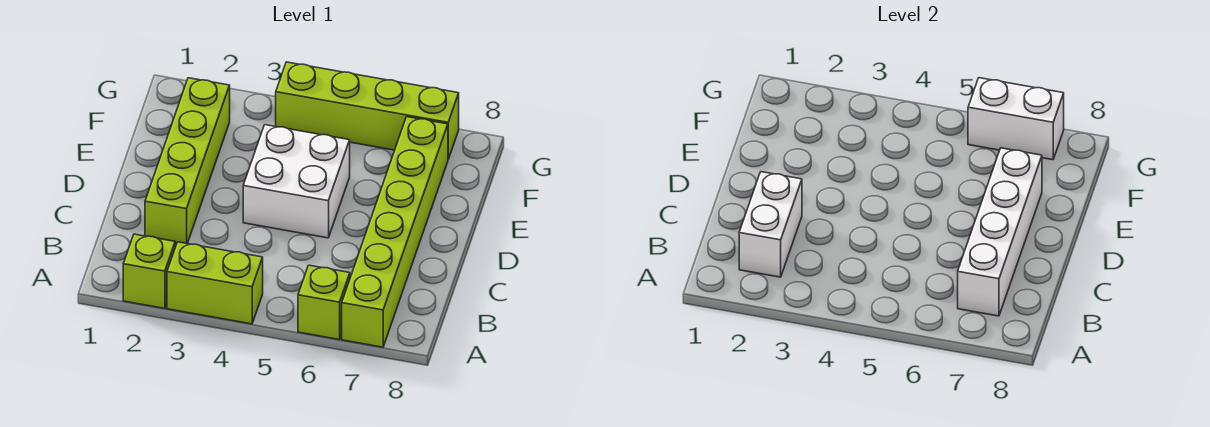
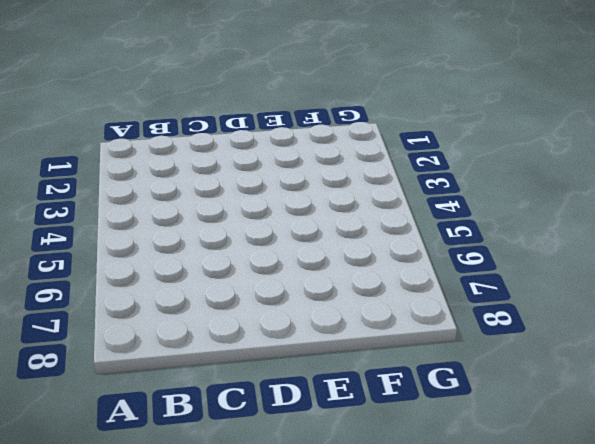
none -> lime 1x1 brick [123,234,175,308]
none -> lime 1x2 brick [167,242,263,324]

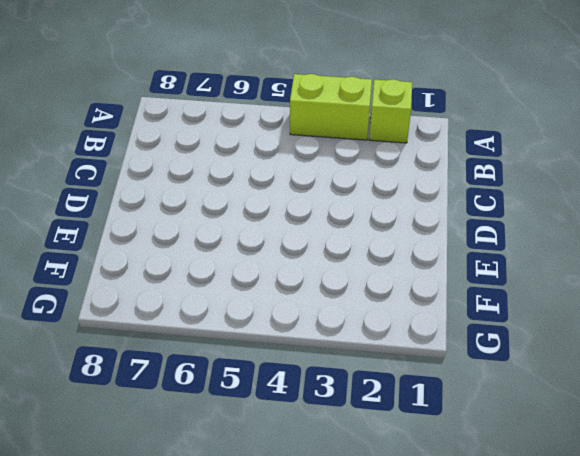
none -> lime 1x1 brick [298,265,350,339]
none -> lime 1x6 brick [342,117,448,347]

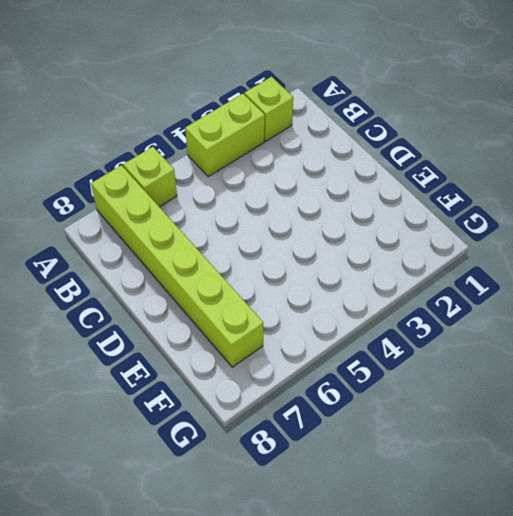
none -> lime 1x4 brick [145,78,230,244]
none -> white 2x2 brick [243,125,350,238]

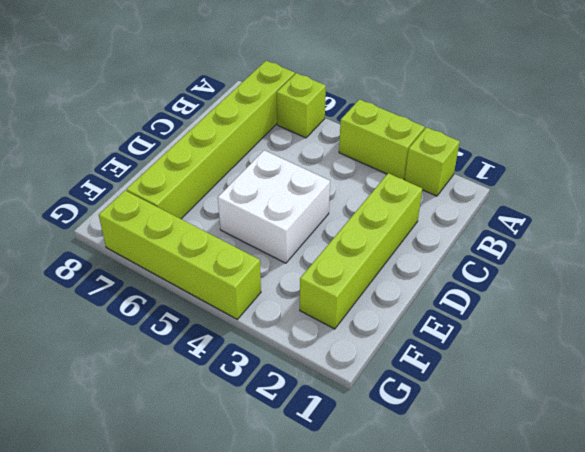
none -> white 1x2 brick [739,172,802,277]
none -> white 1x4 brick [958,148,1042,316]

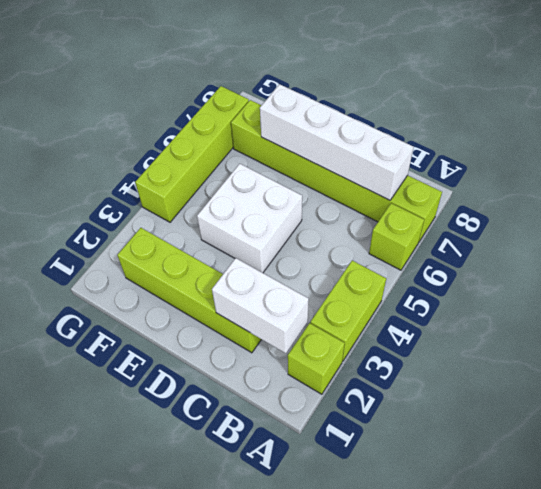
none -> white 1x2 brick [968,78,1064,160]

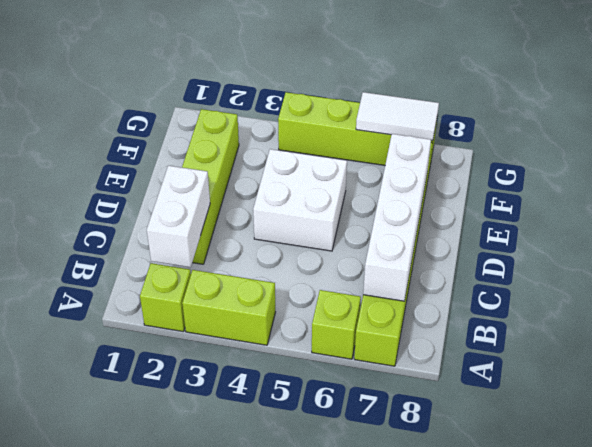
white 1x2 tile [356,92,439,141] -> white 1x2 brick [968,78,1064,160]

